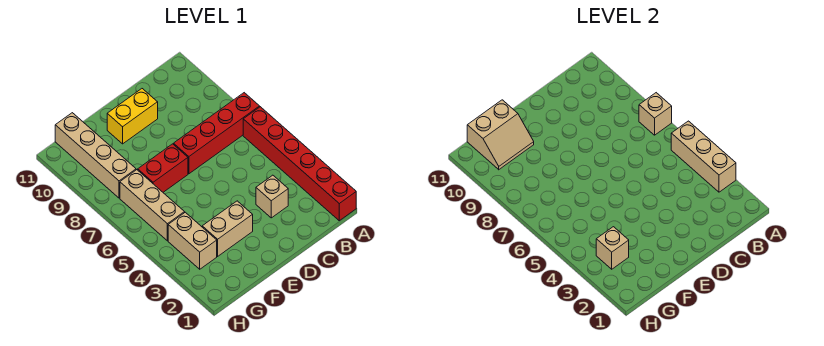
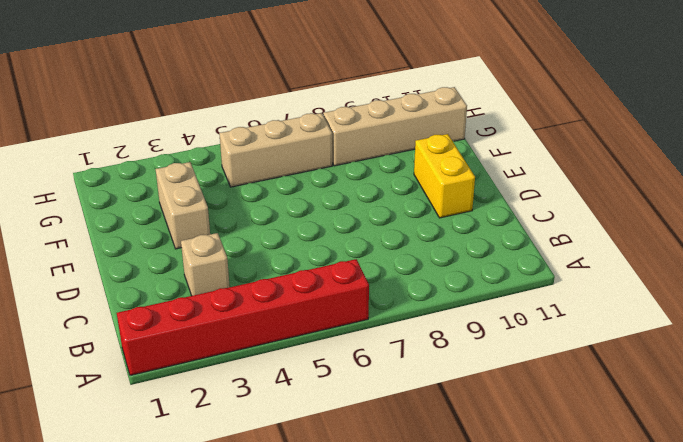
none -> red 1x4 brick [174,93,260,174]
none -> red 1x2 brick [138,144,188,192]
none -> tan 1x2 brick [168,212,217,269]

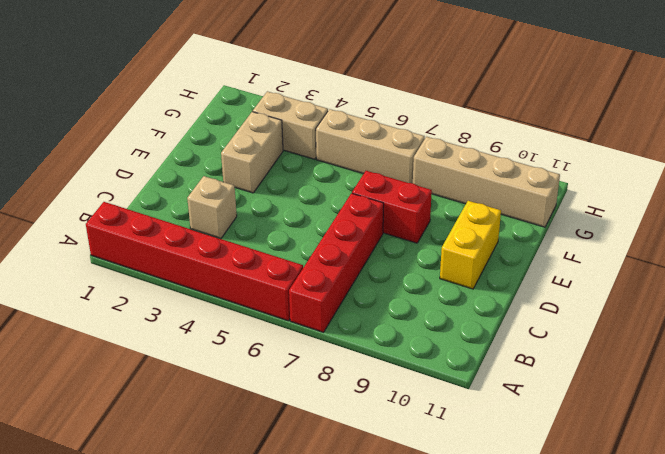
red 1x2 brick [352,171,432,243] -> red 1x2 brick turned to [138,144,188,192]
none -> tan 1x3 brick [671,121,736,192]
none -> tan 1x1 brick [639,93,672,135]
none -> tan 2x2 slope [467,100,534,170]

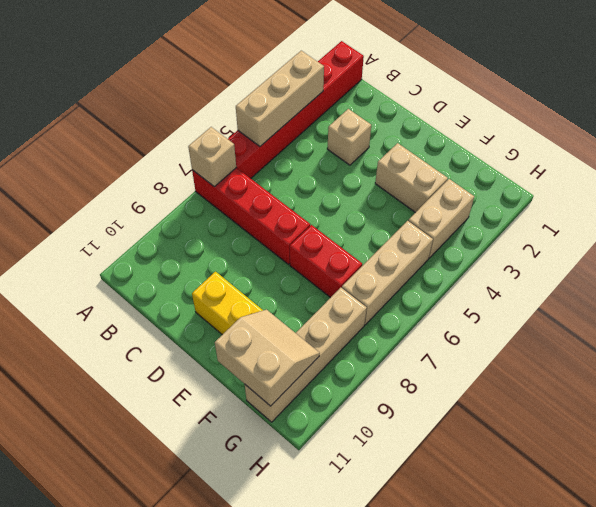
none -> tan 1x1 brick [596,227,629,269]

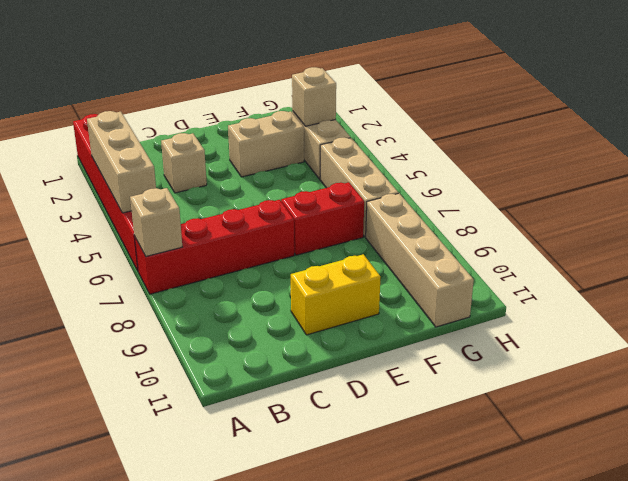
none -> tan 2x2 slope [467,100,534,170]

